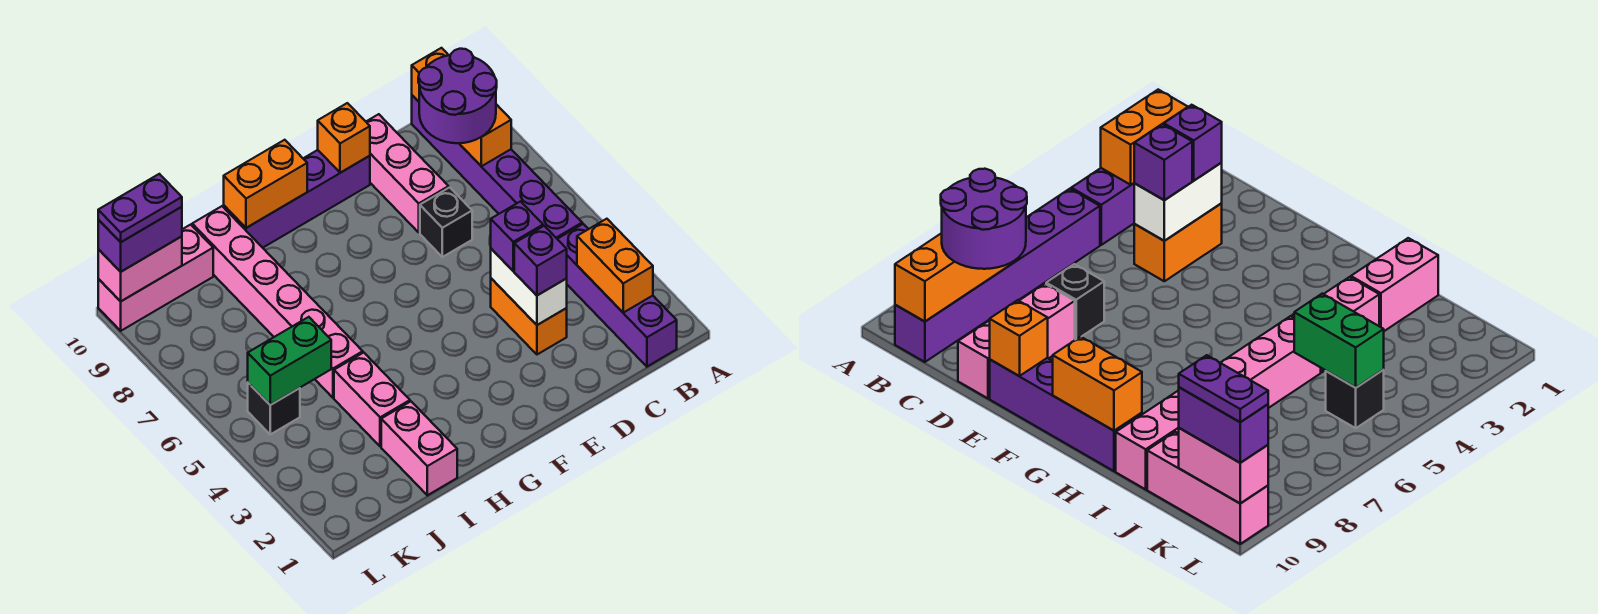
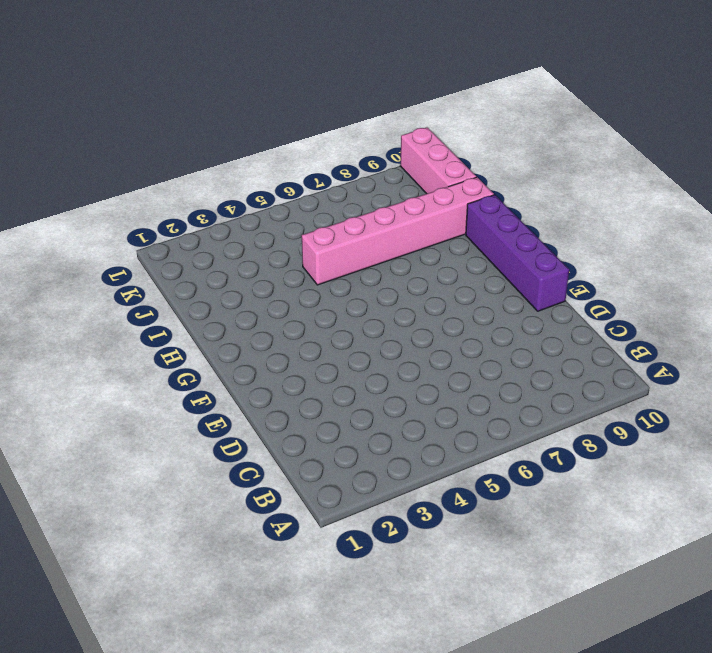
none -> purple 1x4 brick [558,224,677,366]
none -> purple 1x6 brick [412,95,582,239]
none -> orange 1x2 brick [491,278,567,354]

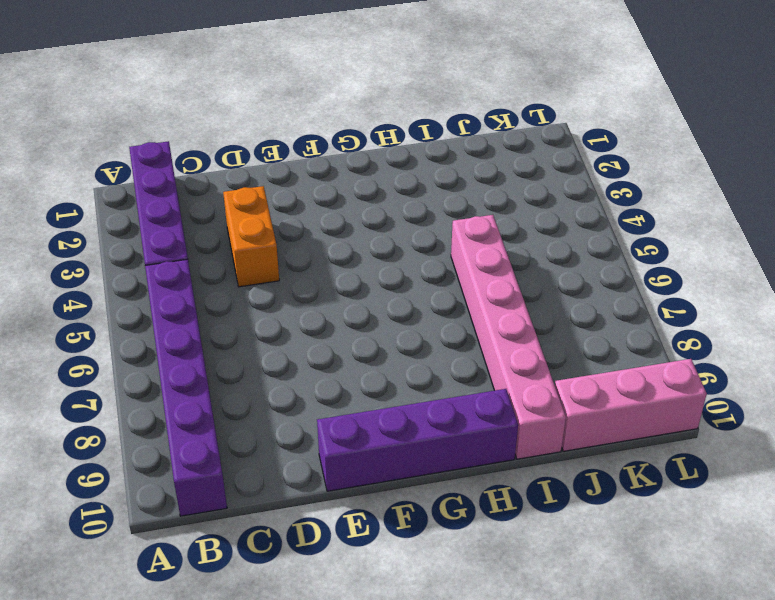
none -> black 1x1 brick [420,187,472,257]
none -> pink 1x3 brick [366,114,449,232]
none -> pink 1x2 brick [381,402,457,495]

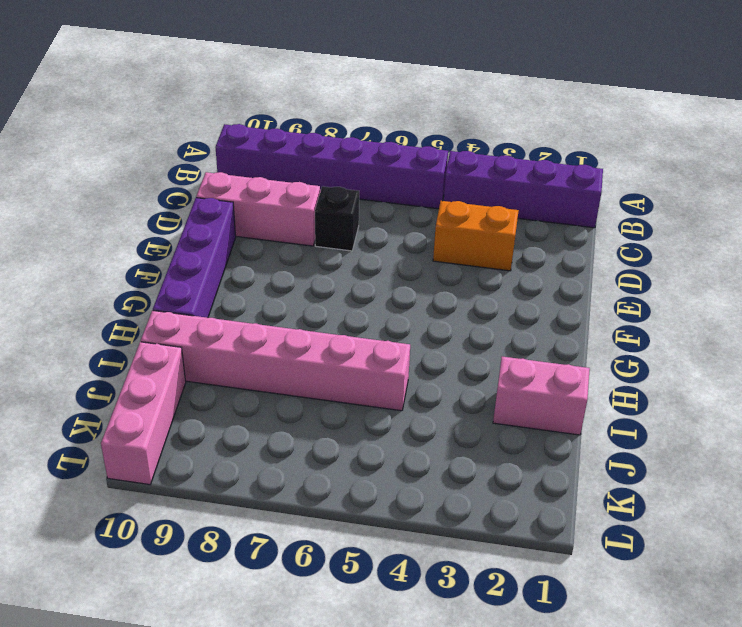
none -> pink 1x2 brick [334,353,410,447]
none -> black 1x1 brick [248,383,300,434]
none -> orange 1x2 brick [577,219,653,313]

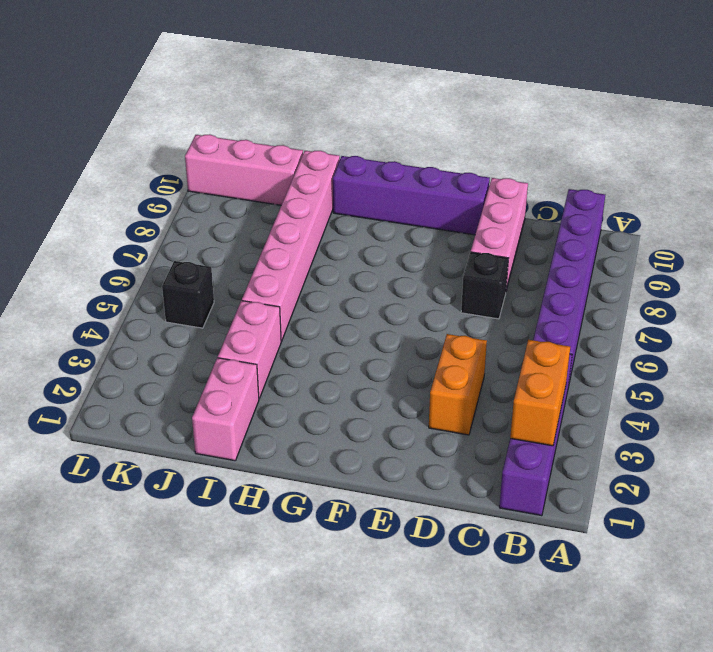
none -> orange 1x3 brick [412,48,511,166]
none -> white 1x2 brick [491,249,567,325]
none -> orange 1x1 brick [318,103,370,173]

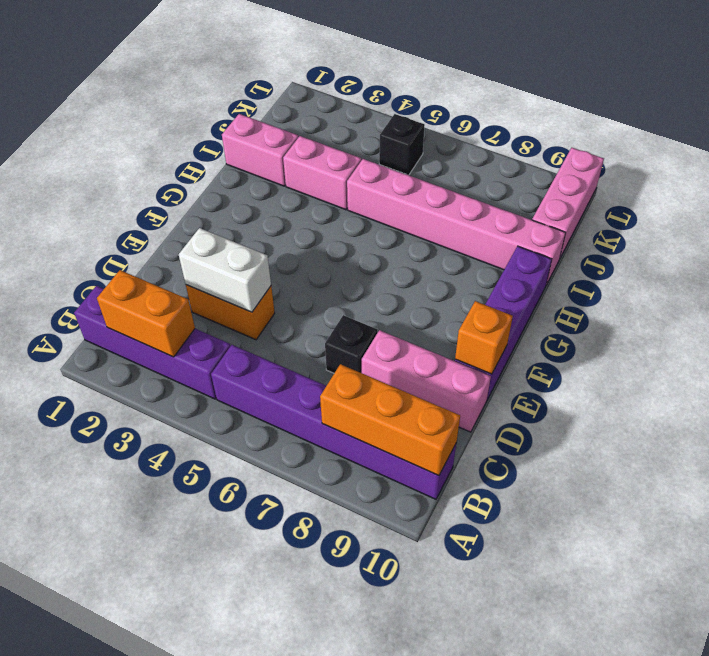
none -> orange 1x2 brick [224,140,307,228]
none -> green 1x2 brick [248,317,331,405]
none -> pink 1x2 brick [98,236,182,301]

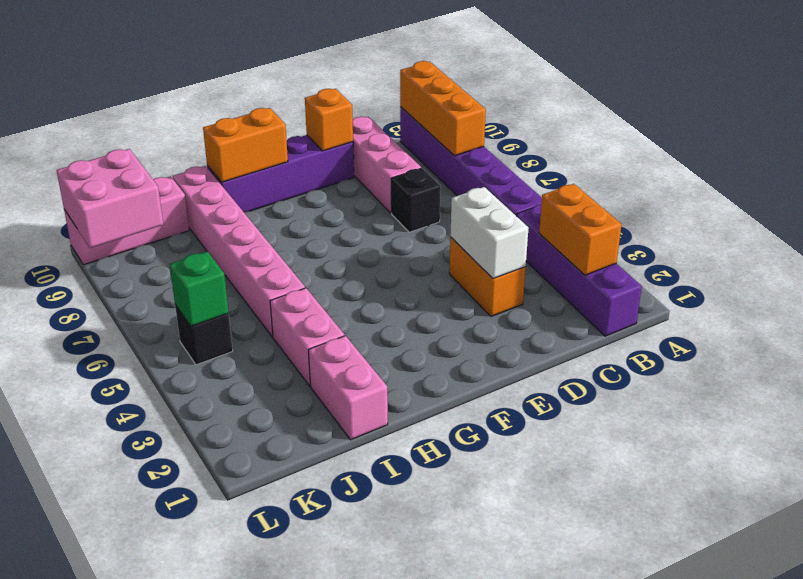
green 1x1 brick [170,251,229,326] -> green 1x2 brick [248,317,331,405]
pink 2x2 brick [57,149,163,248] -> pink 1x2 brick [98,236,182,301]
none -> purple 2x2 round brick [418,49,497,143]
none -> purple 1x1 brick [514,226,567,295]
none -> purple 1x1 brick [491,201,543,271]

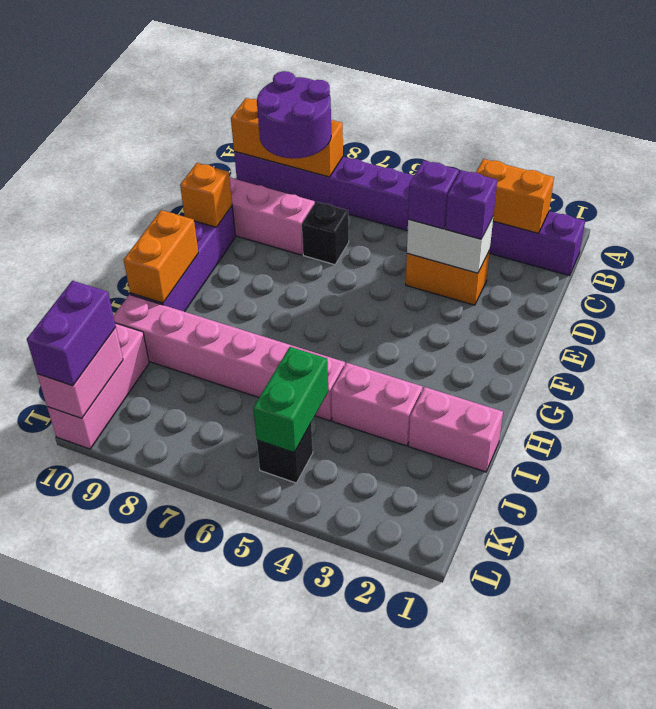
none -> purple 1x2 plate [98,174,182,242]

